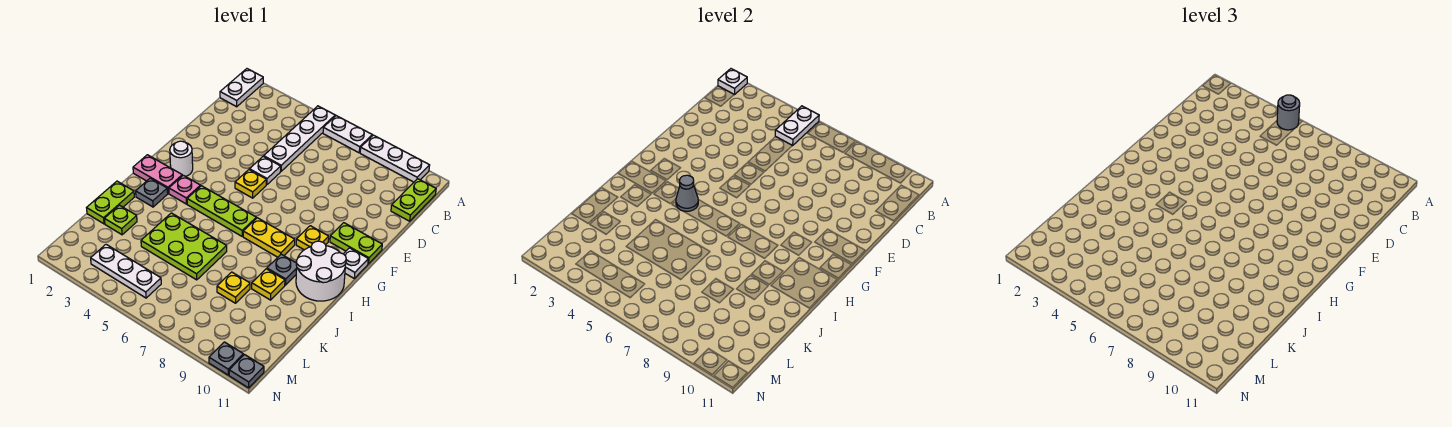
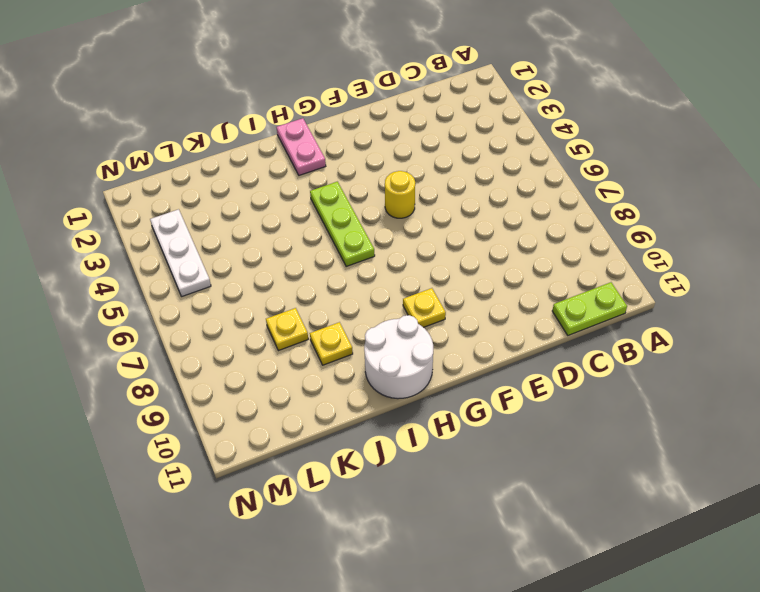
yellow 1x1 round brick [385,171,415,218] -> yellow 1x1 plate [235,170,266,198]
none -> white 1x2 plate [220,69,263,107]
none -> white 1x4 plate [264,106,335,171]
none -> white 1x2 plate [323,116,372,153]
none -> white 1x3 plate [360,135,430,182]

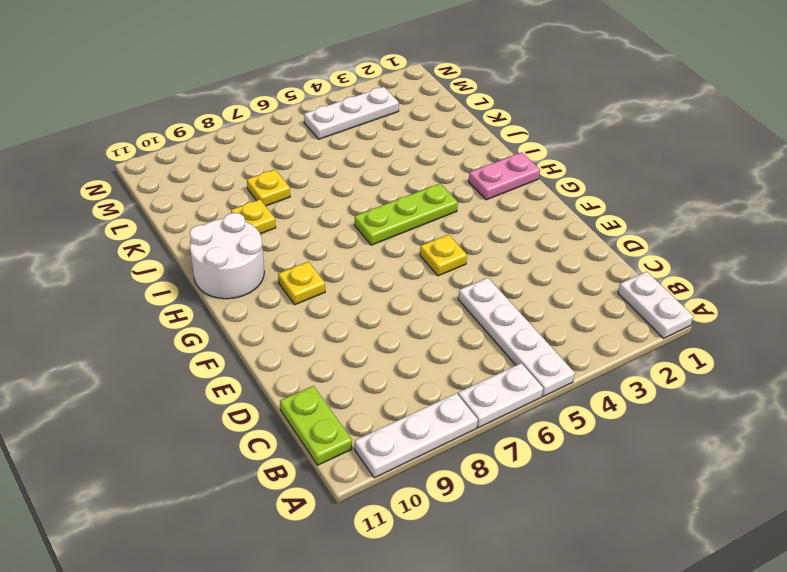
none -> white 1x1 plate [250,156,281,185]
none -> lime 1x2 plate [330,223,382,264]
none -> white 1x1 round brick [170,141,193,176]
none -> white 1x1 plate [344,248,368,278]

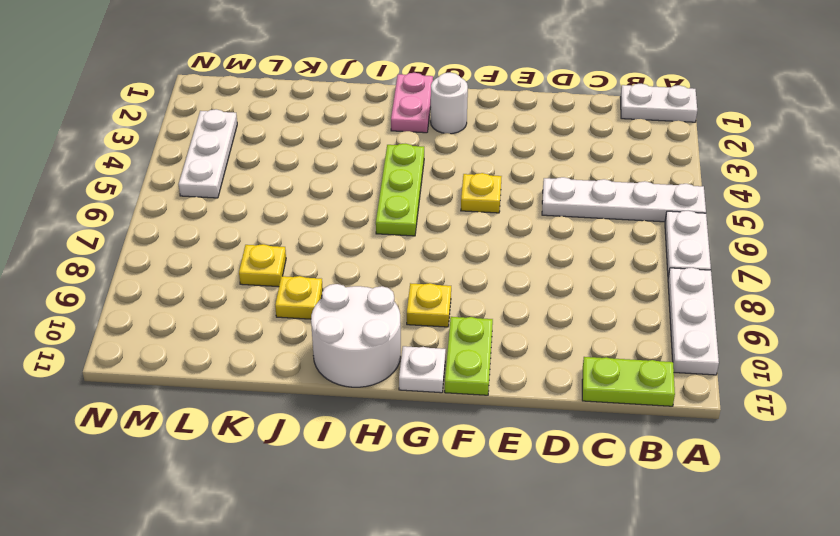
none -> white 1x1 plate [250,156,281,185]
none -> pink 1x1 plate [169,175,200,204]
none -> yellow 1x2 plate [243,218,295,257]
none -> grey 1x1 plate [136,178,168,207]

